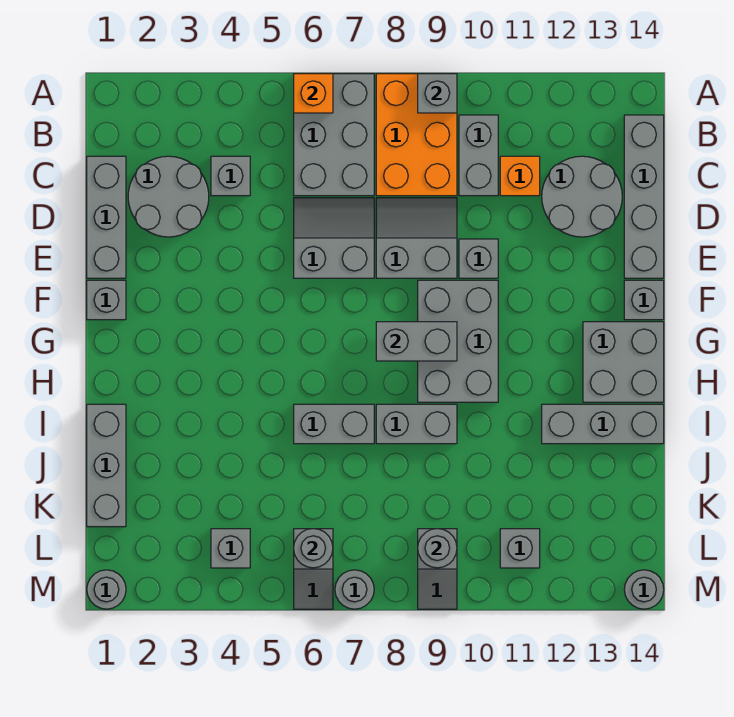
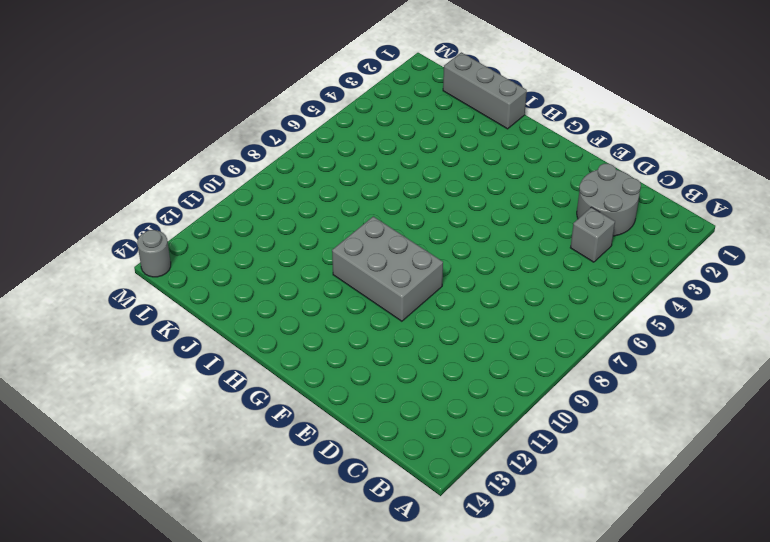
none -> grey 2x3 brick [294,74,374,196]
none -> orange 2x3 brick [376,74,457,196]
none -> grey 1x2 brick [459,115,498,196]
none -> grey 1x4 brick [624,115,664,278]

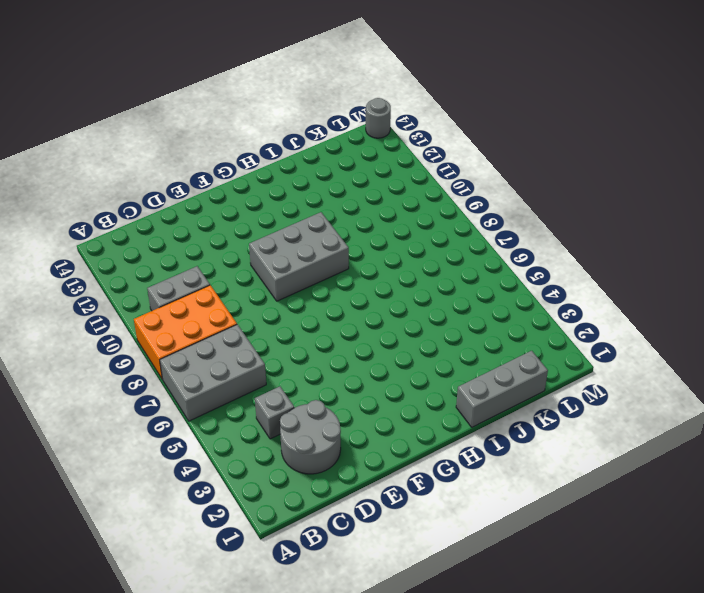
none -> grey 1x4 brick [624,115,664,278]
none -> grey 1x3 brick [87,156,126,278]
none -> orange 1x1 brick [500,156,540,196]
none -> grey 2x2 round brick [542,156,622,237]

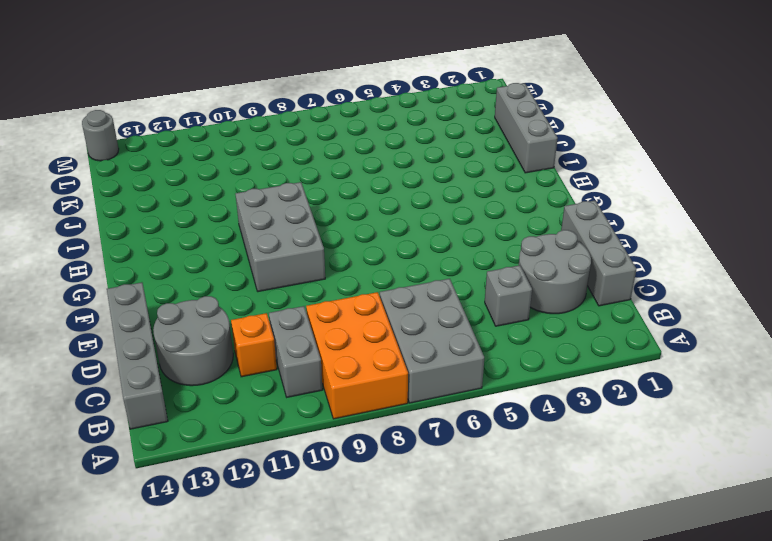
none -> grey 2x2 slope [294,198,374,278]
none -> grey 2x2 slope [376,198,457,278]
none -> grey 1x1 brick [459,239,498,278]
none -> grey 1x1 brick [87,280,126,320]

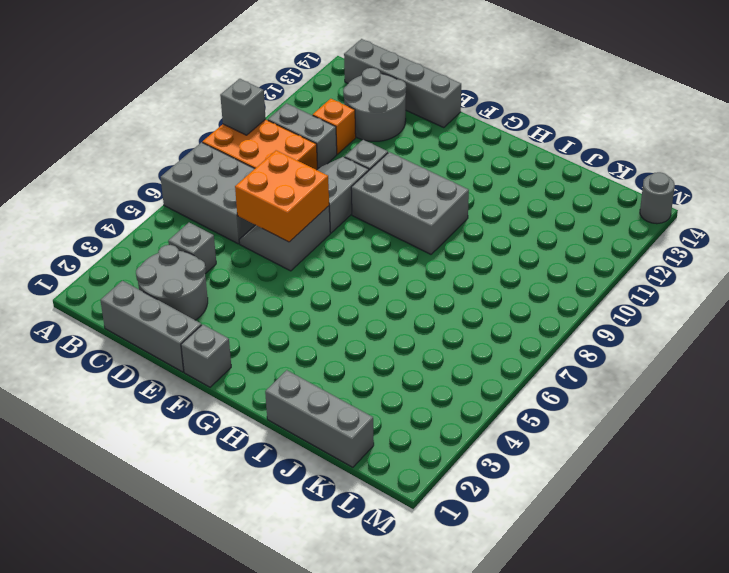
orange 2x2 brick [235,150,329,242] -> none
none -> grey 1x1 brick [624,280,664,320]
none -> grey 2x2 brick [583,322,664,402]
none -> grey 1x2 brick [294,404,374,444]
none -> grey 1x2 brick [376,404,457,444]

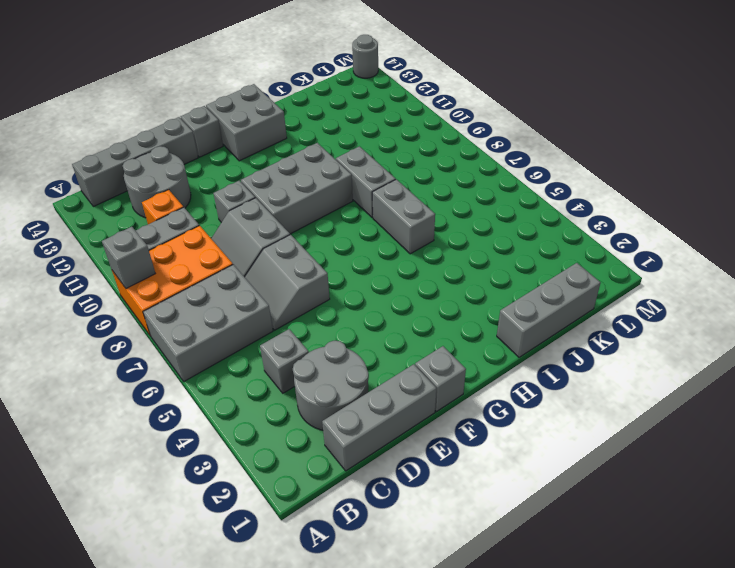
none -> grey 1x3 brick [542,404,664,444]
none -> grey 1x1 brick [211,529,250,568]
none -> grey 1x2 slope [294,529,333,609]
none -> grey 1x2 slope [418,529,457,609]

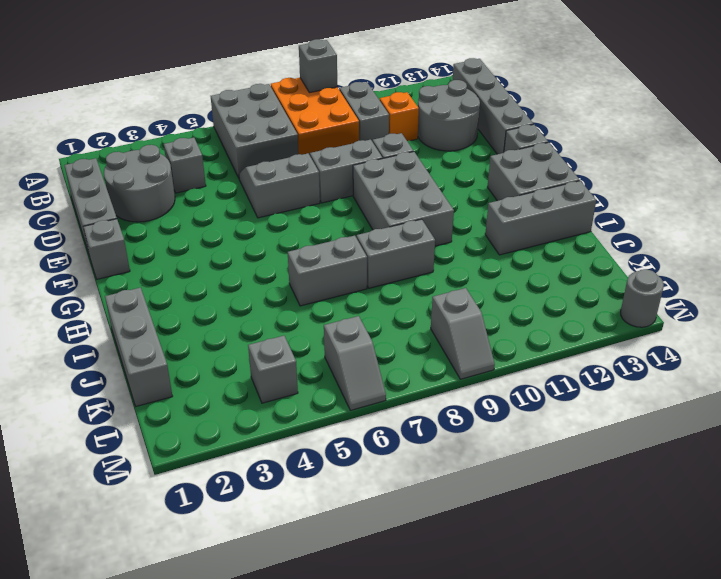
none -> grey 1x1 brick [500,529,540,568]
none -> grey 1x1 round brick [87,570,126,609]
none -> grey 1x1 round brick [335,570,374,609]
none -> orange 1x1 brick [294,74,333,113]

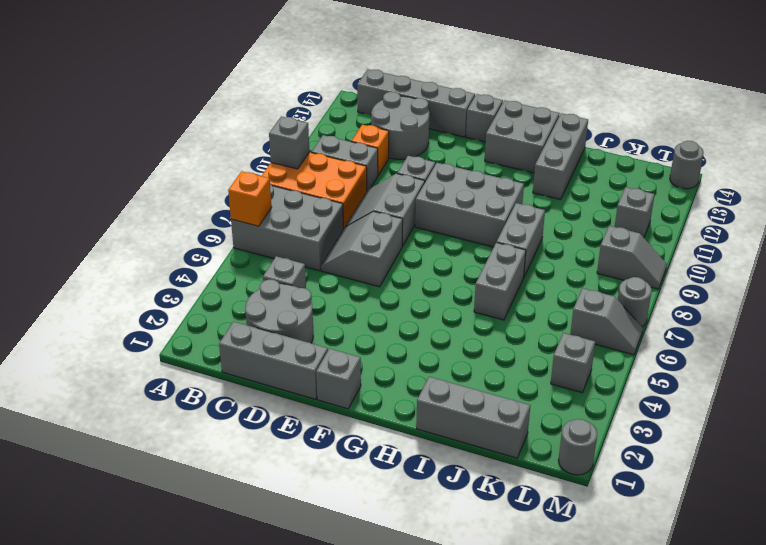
none -> grey 1x2 brick [376,322,457,361]
none -> grey 1x1 round brick [294,529,333,568]
none -> grey 1x1 round brick [418,529,457,568]

